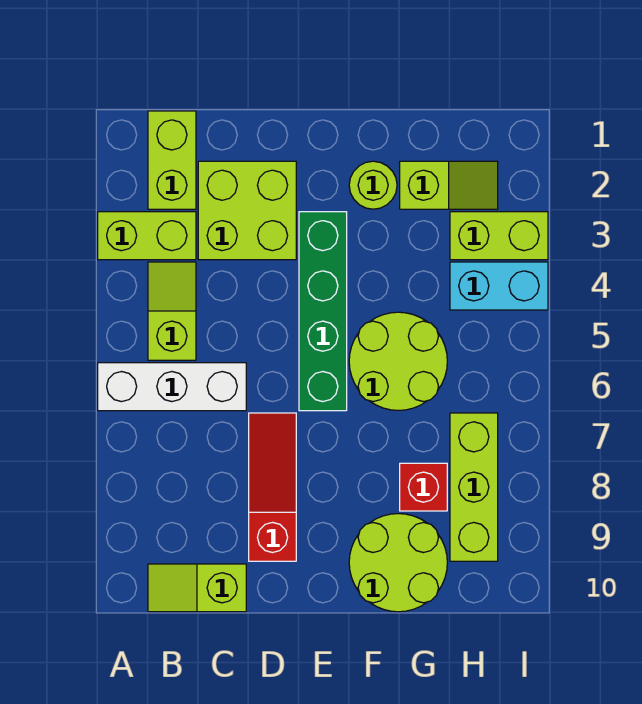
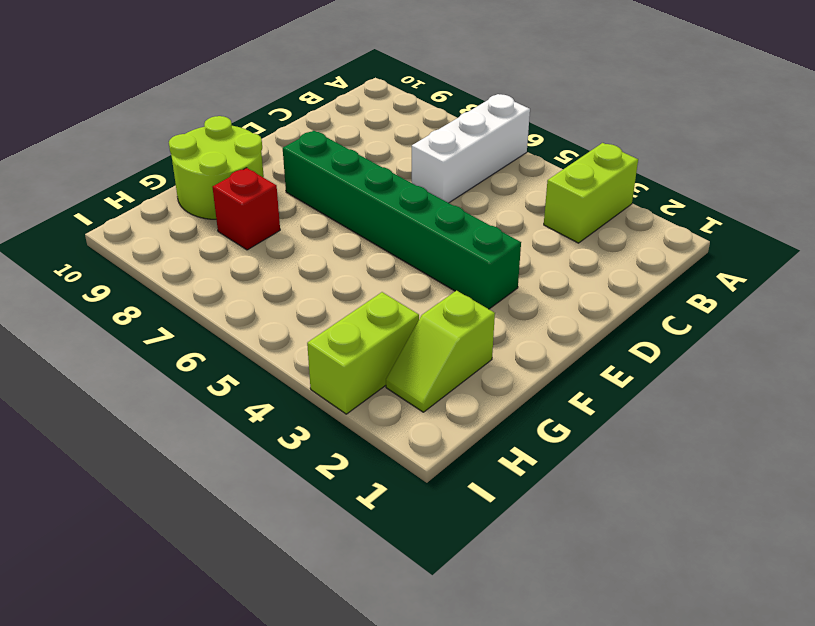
green 1x6 brick [283,131,521,309] -> green 1x4 brick [299,212,347,411]
none -> lime 1x2 brick [148,111,196,209]
none -> lime 1x2 slope [148,262,196,360]
none -> lime 1x2 slope [148,564,246,612]

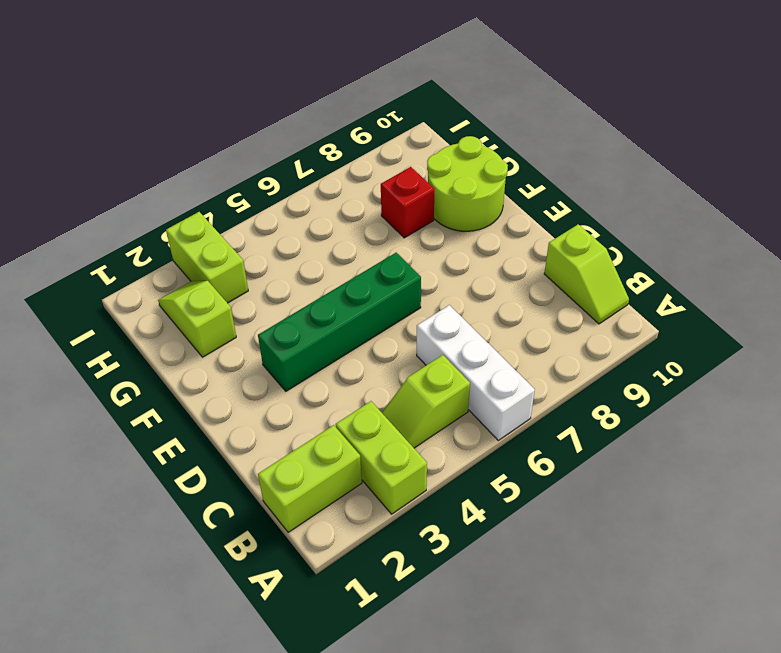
none -> lime 2x2 brick [198,161,296,260]
none -> red 1x3 slope [249,413,296,561]
none -> lime 1x1 round brick [349,161,397,209]

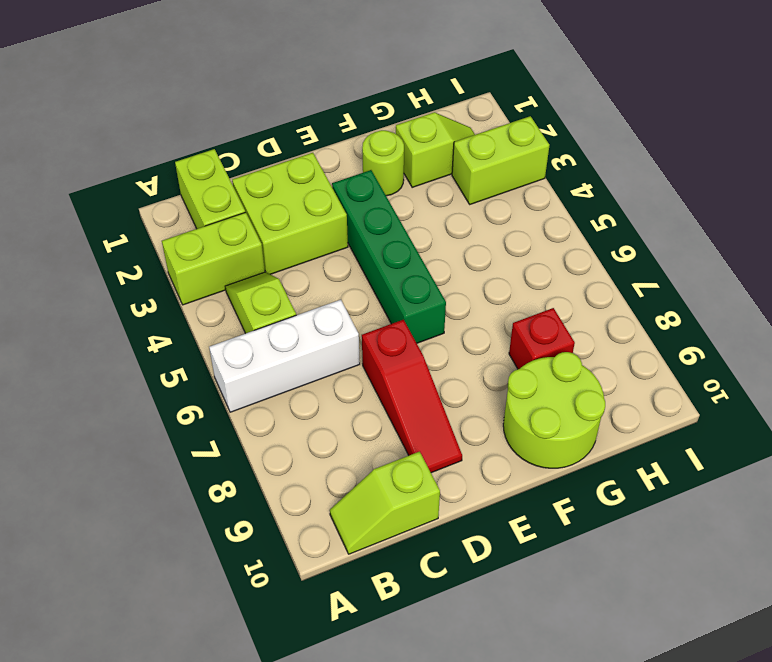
red 1x3 slope [362,320,462,473] -> red 1x3 slope turned to [249,413,296,561]
none -> lime 2x2 round brick [349,312,447,410]
none -> cyan 1x2 brick [450,262,548,310]
none -> lime 1x3 brick [450,413,498,561]

